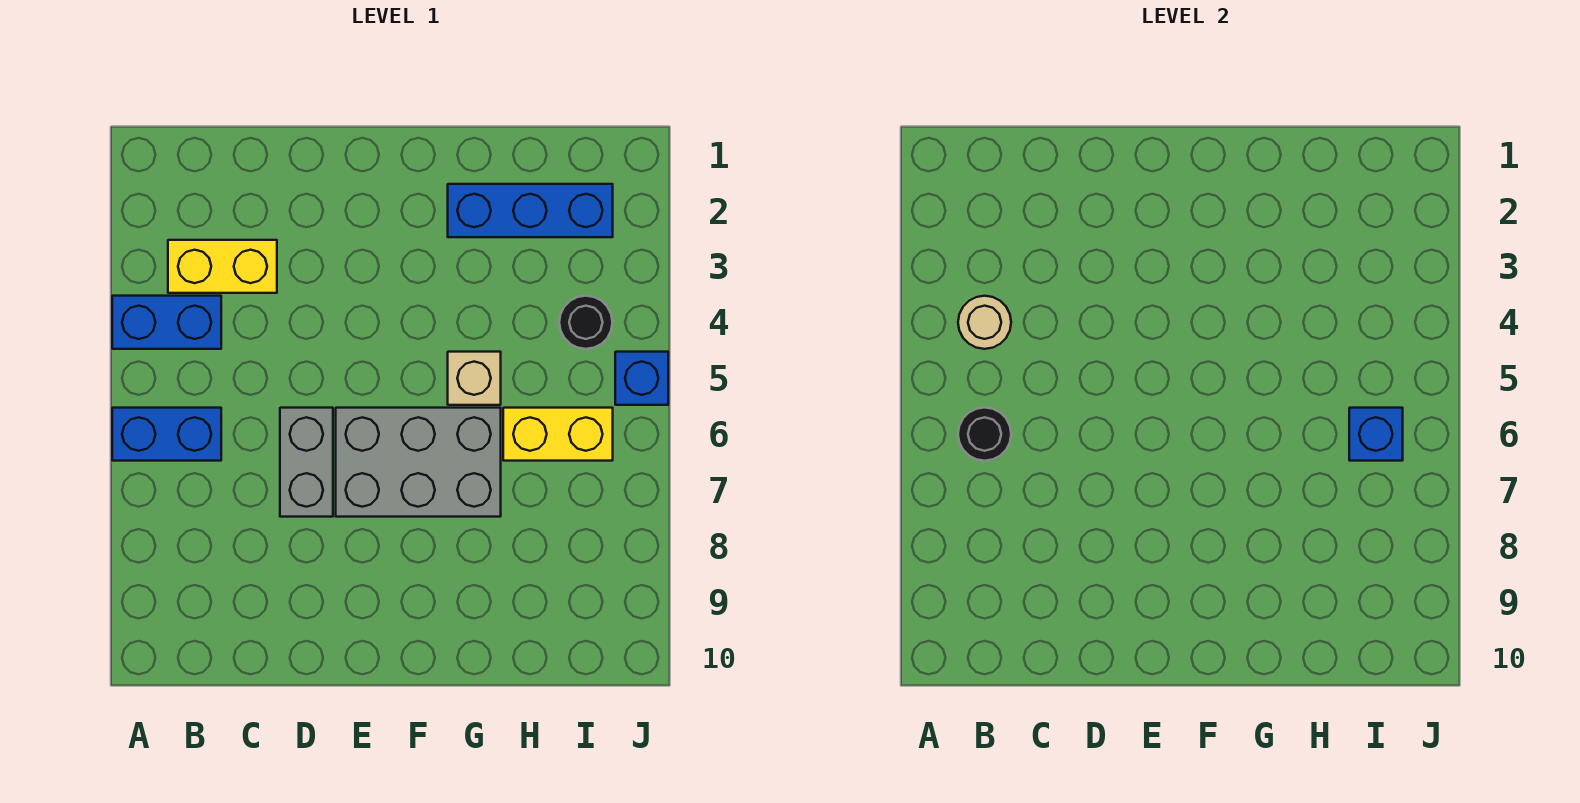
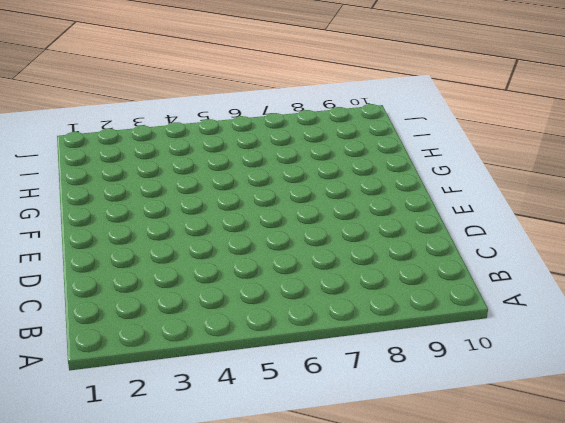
none -> blue 1x2 brick [112,296,221,349]
none -> blue 1x2 brick [112,408,221,461]
none -> yellow 1x2 brick [168,240,277,293]

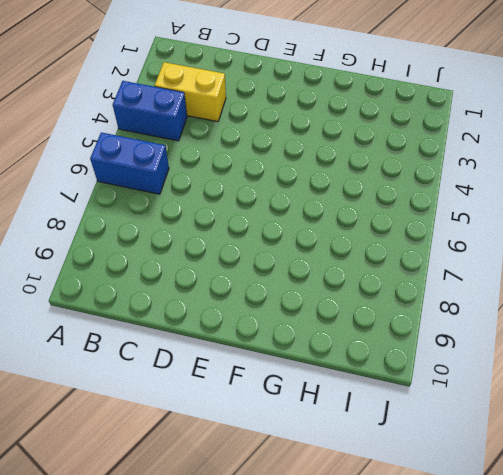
none -> grey 1x2 brick [280,408,333,517]
none -> grey 2x3 brick [336,408,501,517]
none -> blue 1x3 brick [448,184,613,237]

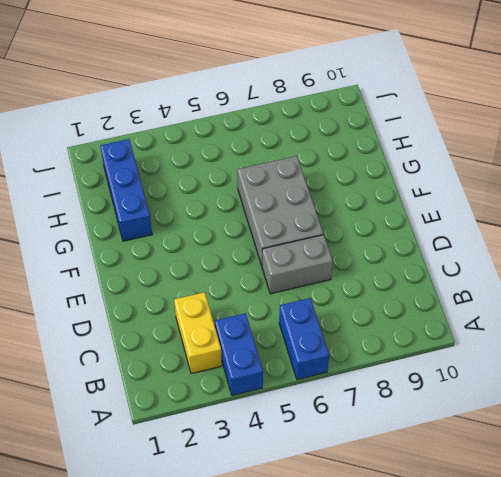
none -> tan 1x1 brick [448,352,501,405]
none -> yellow 1x2 brick [503,408,613,461]
none -> black 1x1 round brick [559,296,612,349]

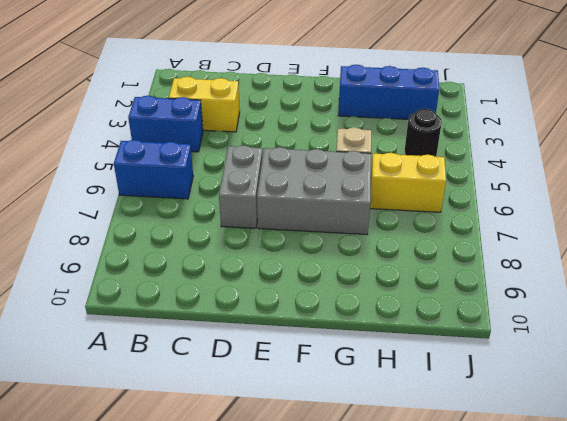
none -> blue 1x1 brick [615,352,668,405]
none -> tan 1x1 round brick [958,296,1011,349]
none -> black 1x1 round brick [958,408,1011,461]

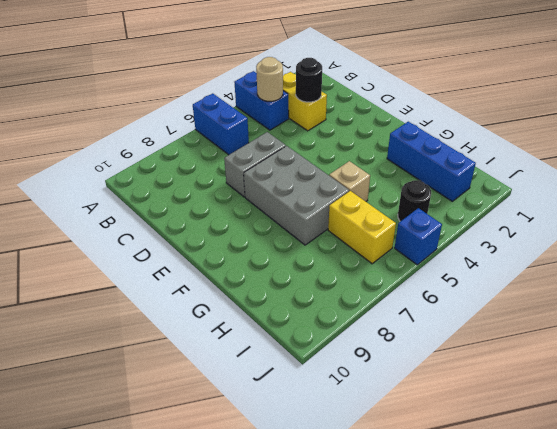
black 1x1 round brick [296,58,322,102] -> black 1x1 round brick moved to [958,408,1011,461]
none -> blue 1x1 brick [1349,408,1403,461]

